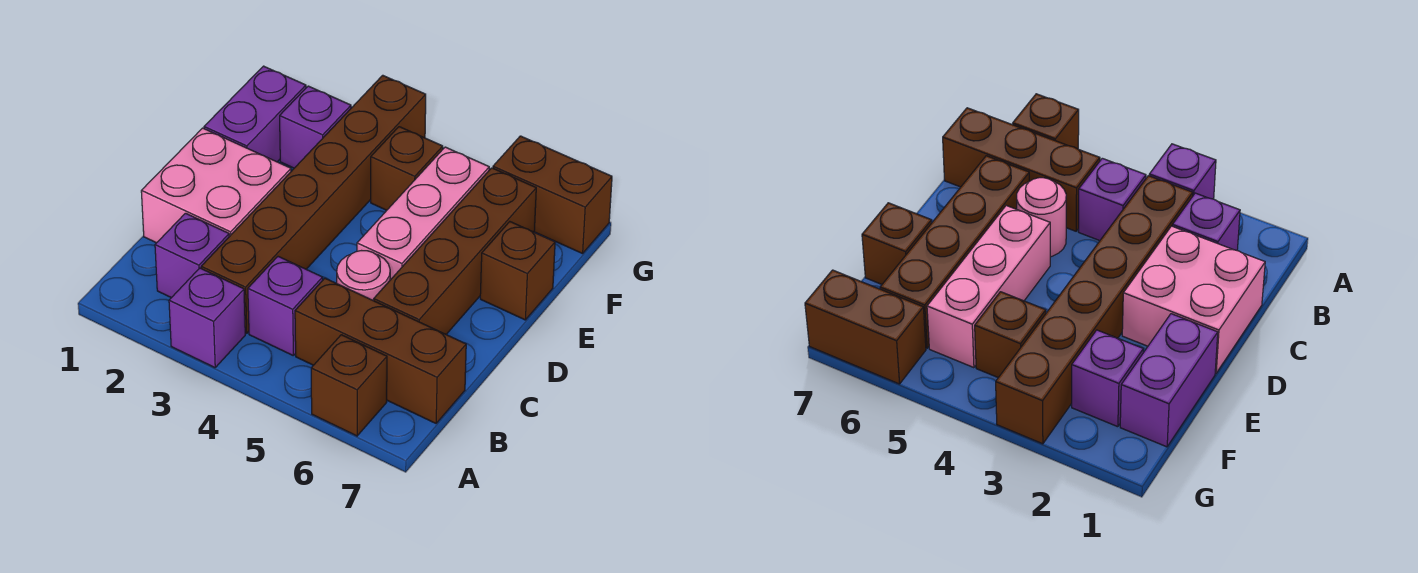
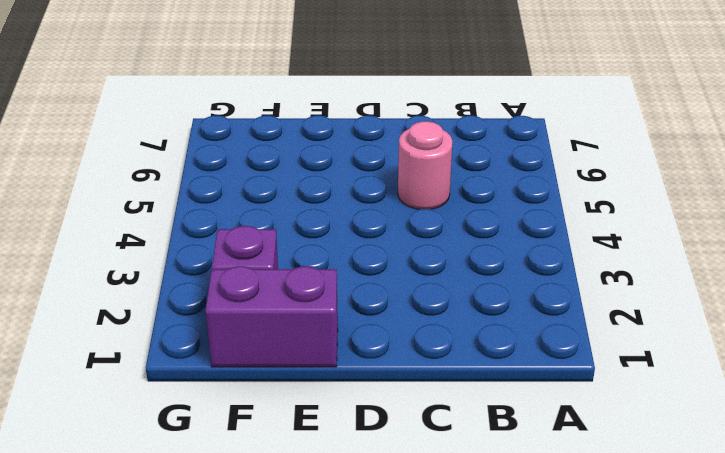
none -> purple 1x1 brick [169,268,245,368]
none -> brown 1x1 brick [311,335,387,436]
none -> purple 1x1 brick [155,213,229,298]

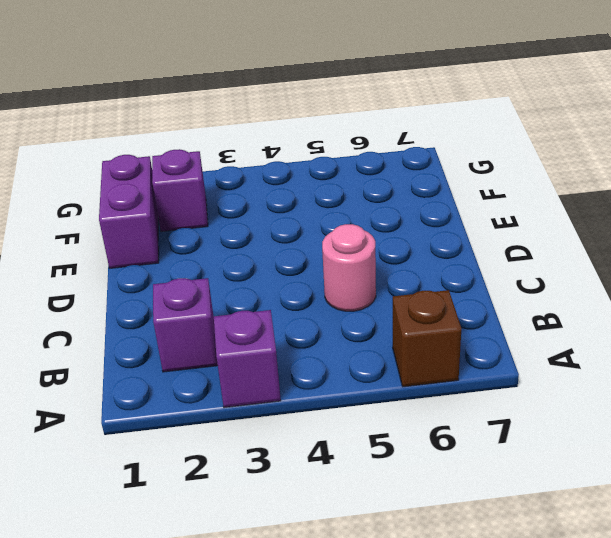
none -> brown 1x6 brick [201,75,426,333]
none -> purple 1x1 brick [248,257,323,355]
none -> brown 1x3 brick [295,278,466,423]

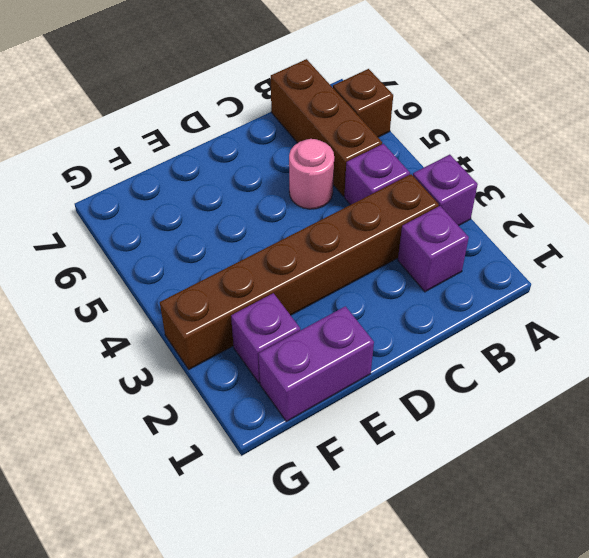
none -> pink 2x2 brick [141,128,291,243]
none -> brown 1x4 brick [374,168,536,334]
none -> pink 1x3 brick [357,147,489,280]

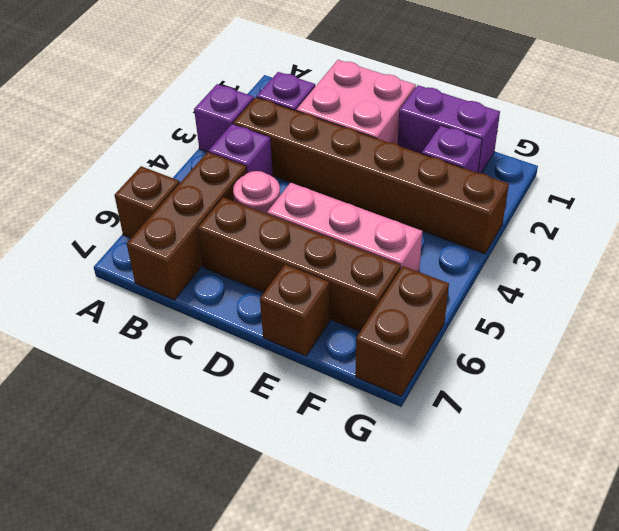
none -> brown 1x1 brick [371,127,443,210]

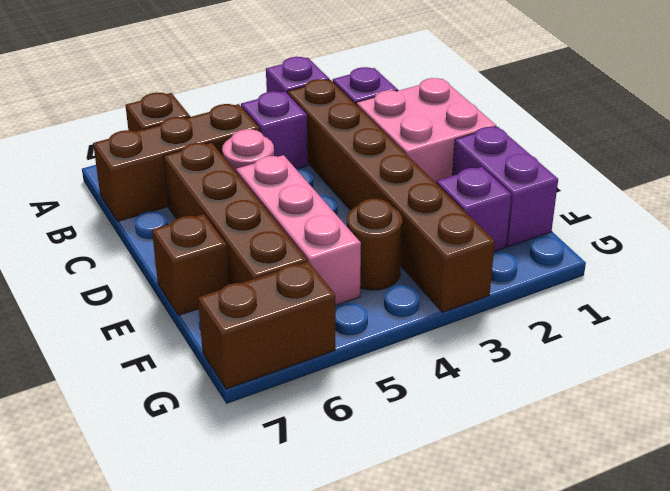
brown 1x1 round brick [347,199,402,290] -> brown 1x1 brick [371,127,443,210]

